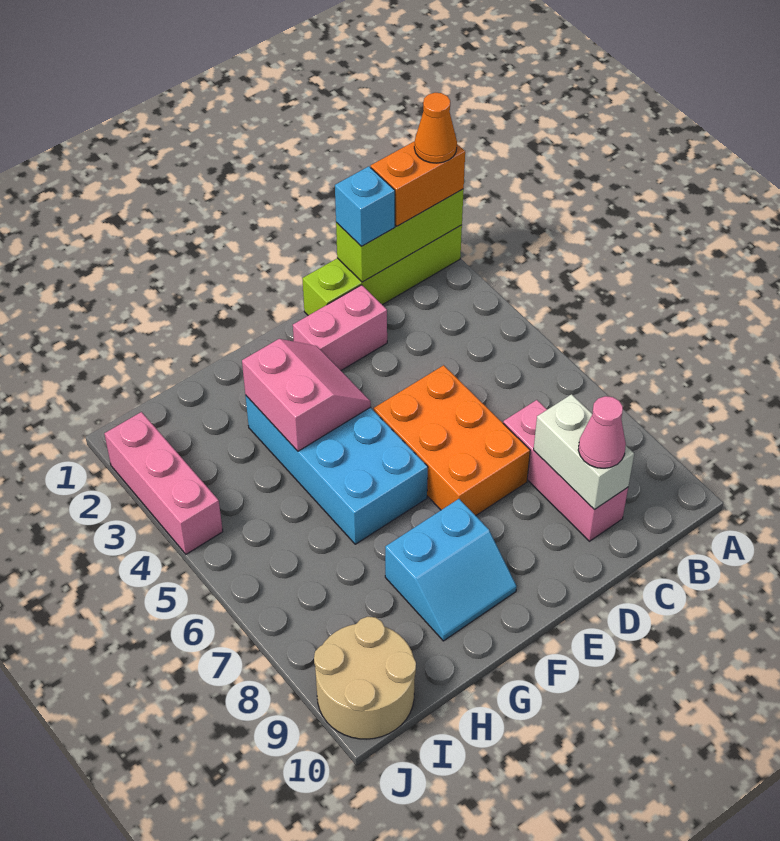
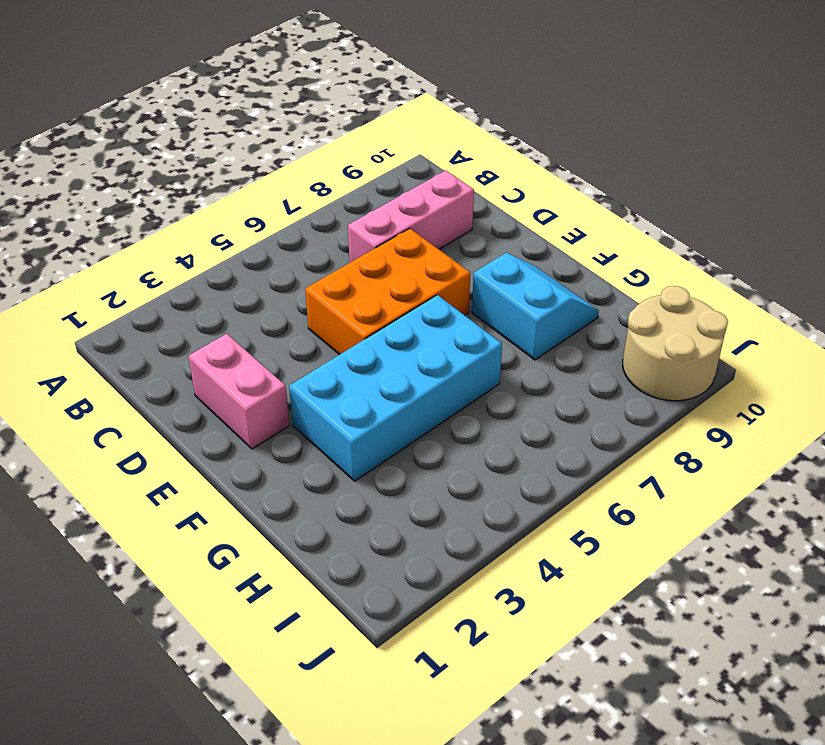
none -> lime 1x4 brick [302,225,462,315]
none -> pink 1x3 brick [104,412,223,554]
none -> lime 1x3 brick [336,189,464,282]

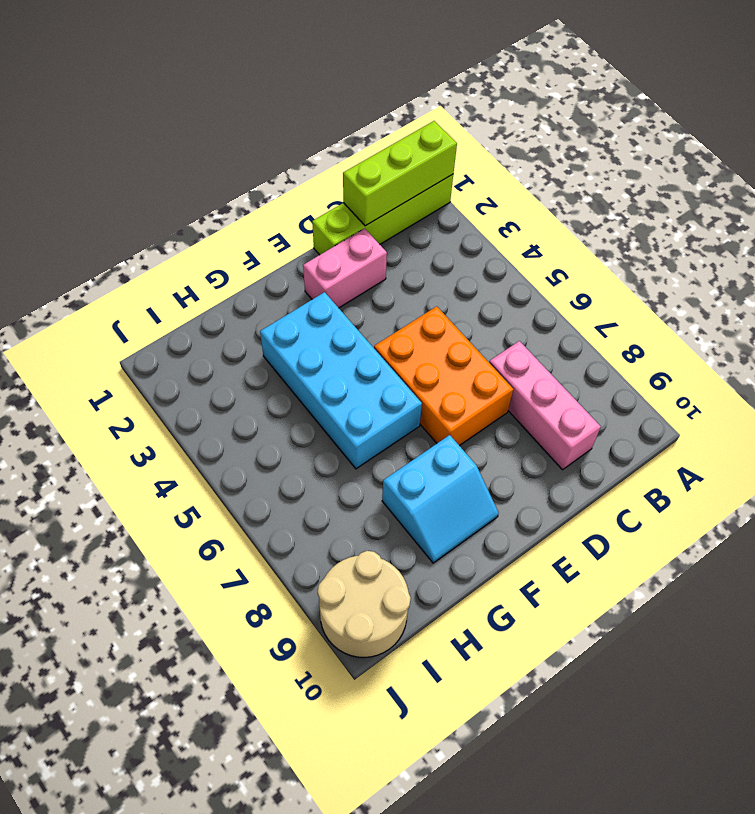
none -> pink 1x3 brick [104,412,223,554]
none -> white 1x2 brick [534,394,634,509]
none -> pink 2x2 slope [242,339,371,451]

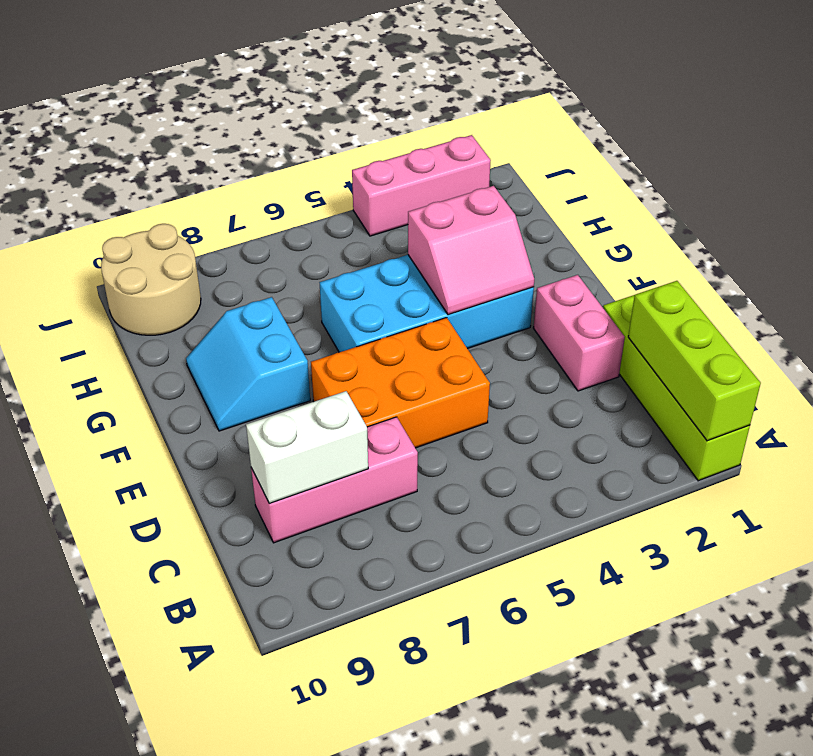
none -> orange 1x2 brick [371,141,465,226]
none -> cyan 1x1 brick [335,166,395,246]
none -> pink 1x1 cone [578,396,626,468]

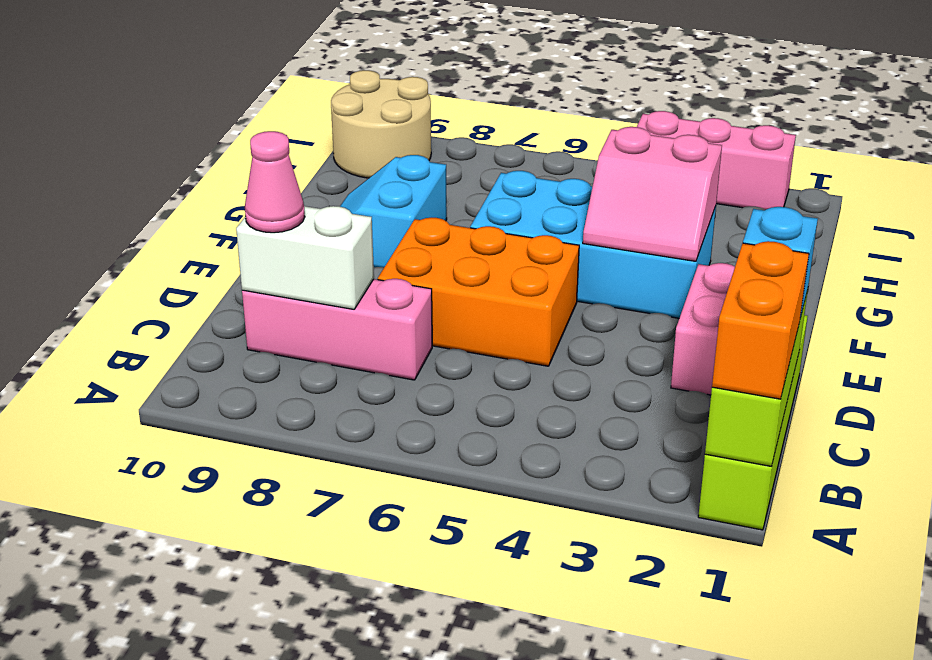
none -> orange 1x1 cone [414,93,457,163]

